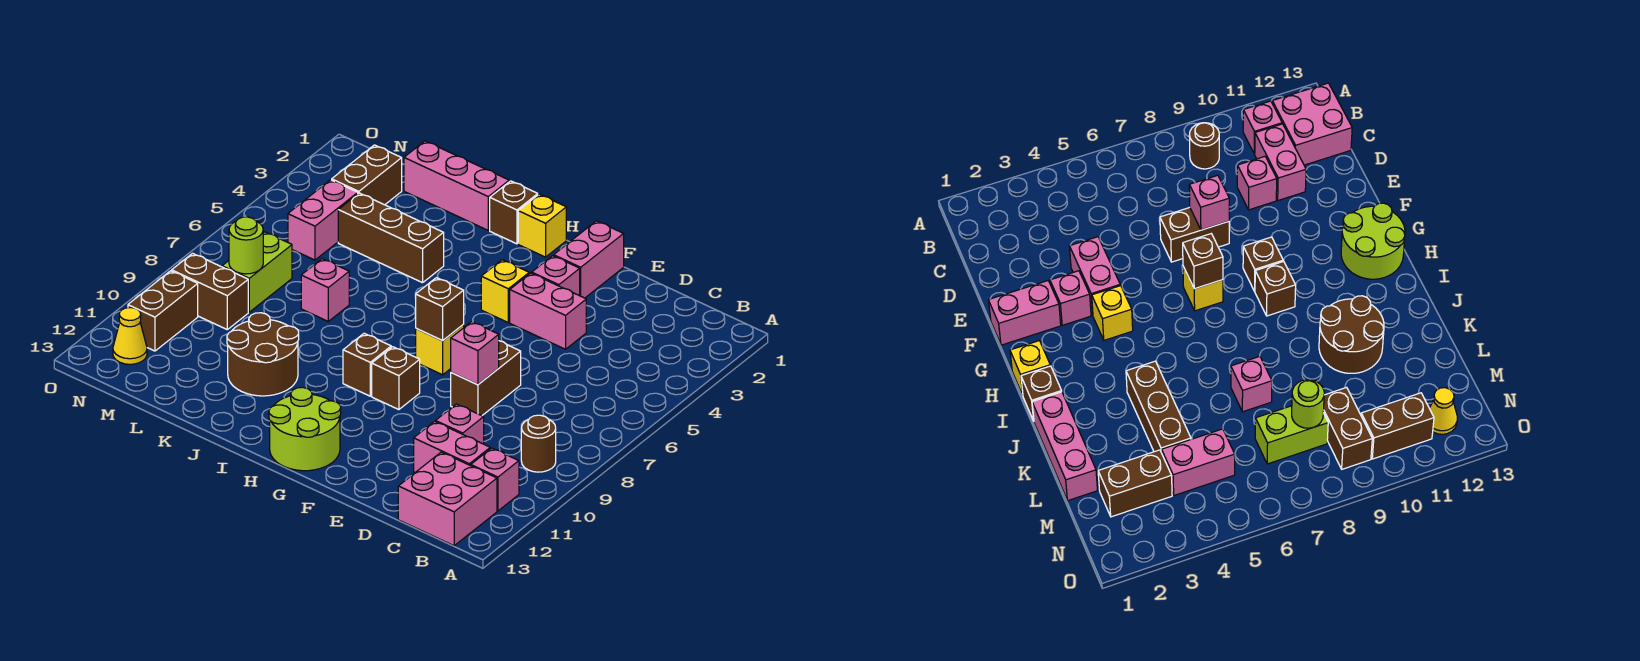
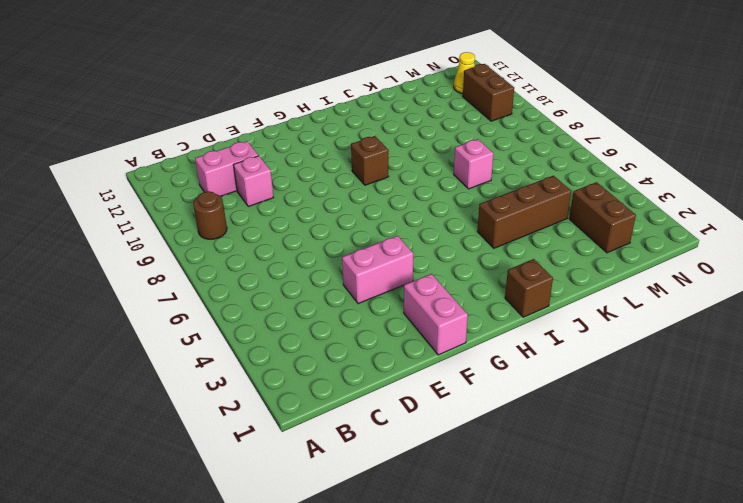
none -> pink 1x1 brick [471,448,519,511]
none -> pink 2x2 brick [398,452,497,546]
none -> brown 1x2 brick [451,341,521,416]

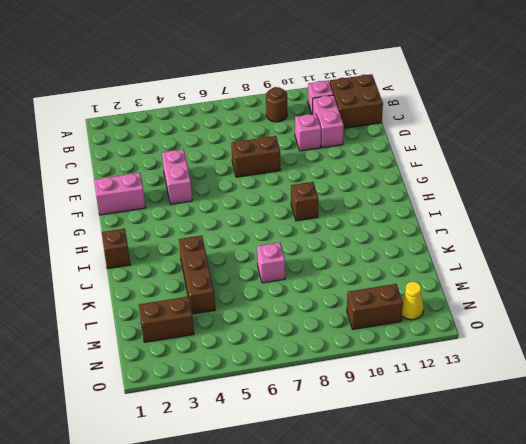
brown 2x2 brick [330,74,383,128] -> pink 2x2 brick [398,452,497,546]
none -> pink 1x1 brick [532,256,580,296]
none -> yellow 1x1 brick [481,260,529,323]
none -> yellow 1x1 brick [416,325,464,375]

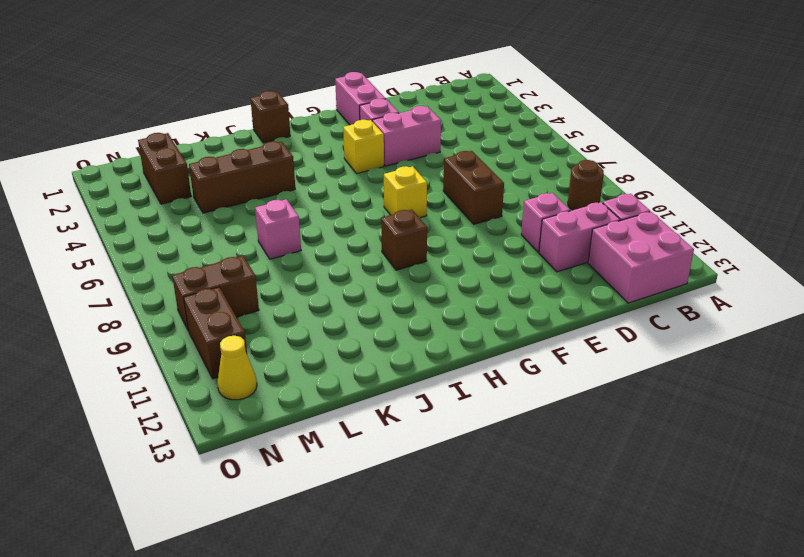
none -> brown 1x1 brick [372,347,420,410]
none -> lime 2x2 round brick [269,387,341,471]
none -> yellow 1x1 brick [518,194,566,257]

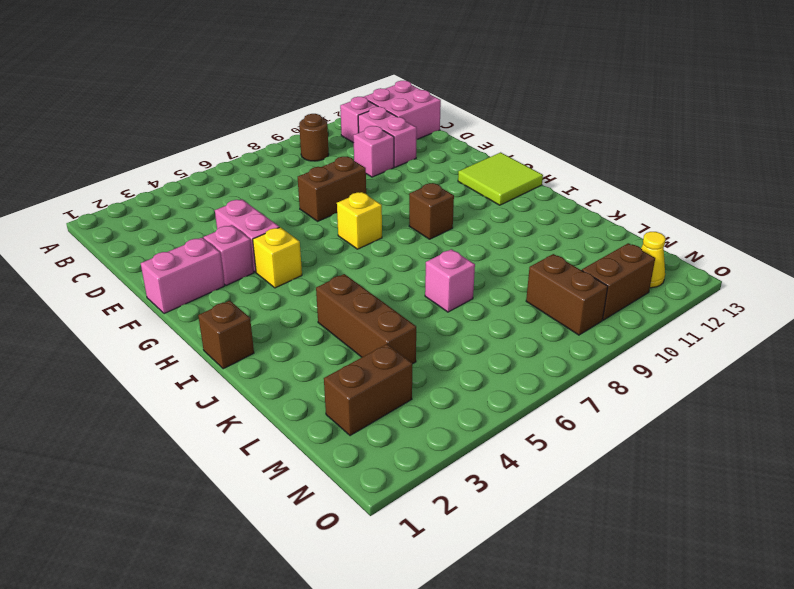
lime 2x2 tile [458,152,543,205] -> lime 2x2 round brick [269,387,341,471]
none -> brown 1x1 brick [372,347,420,410]
none -> yellow 1x1 brick [518,194,566,257]
none -> pink 1x3 brick [404,141,509,230]

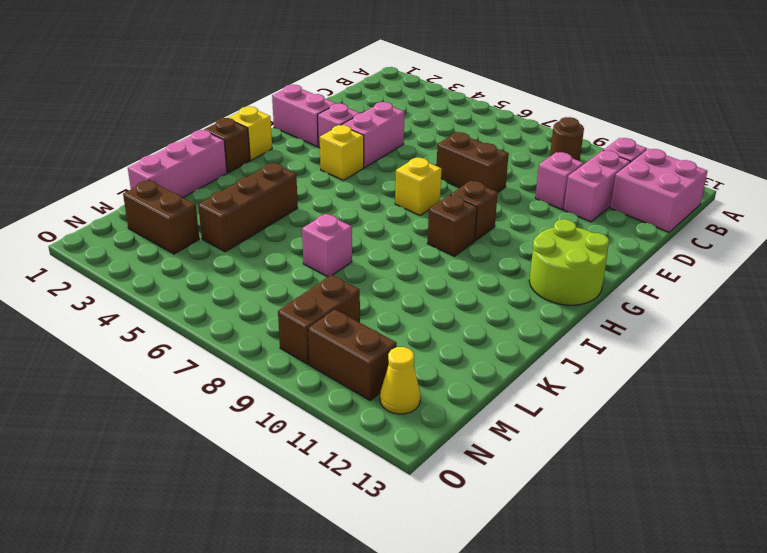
none -> brown 2x2 round brick [227,313,299,396]
none -> pink 1x2 brick [288,180,358,260]
none -> lime 1x2 brick [222,232,292,312]

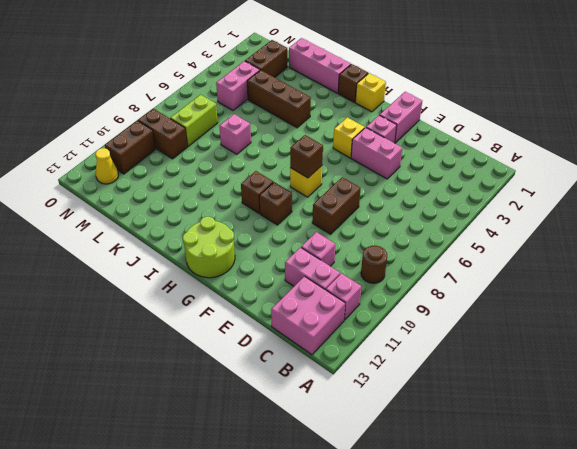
none -> brown 2x2 round brick [227,313,299,396]
none -> pink 1x1 brick [451,322,499,385]
none -> lime 1x1 round brick [229,217,263,274]

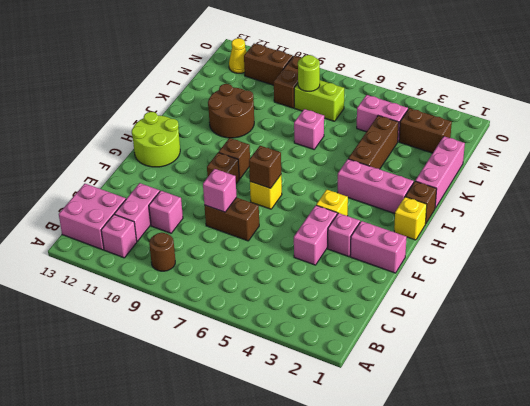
pink 1x3 brick [338,159,414,213] -> none

